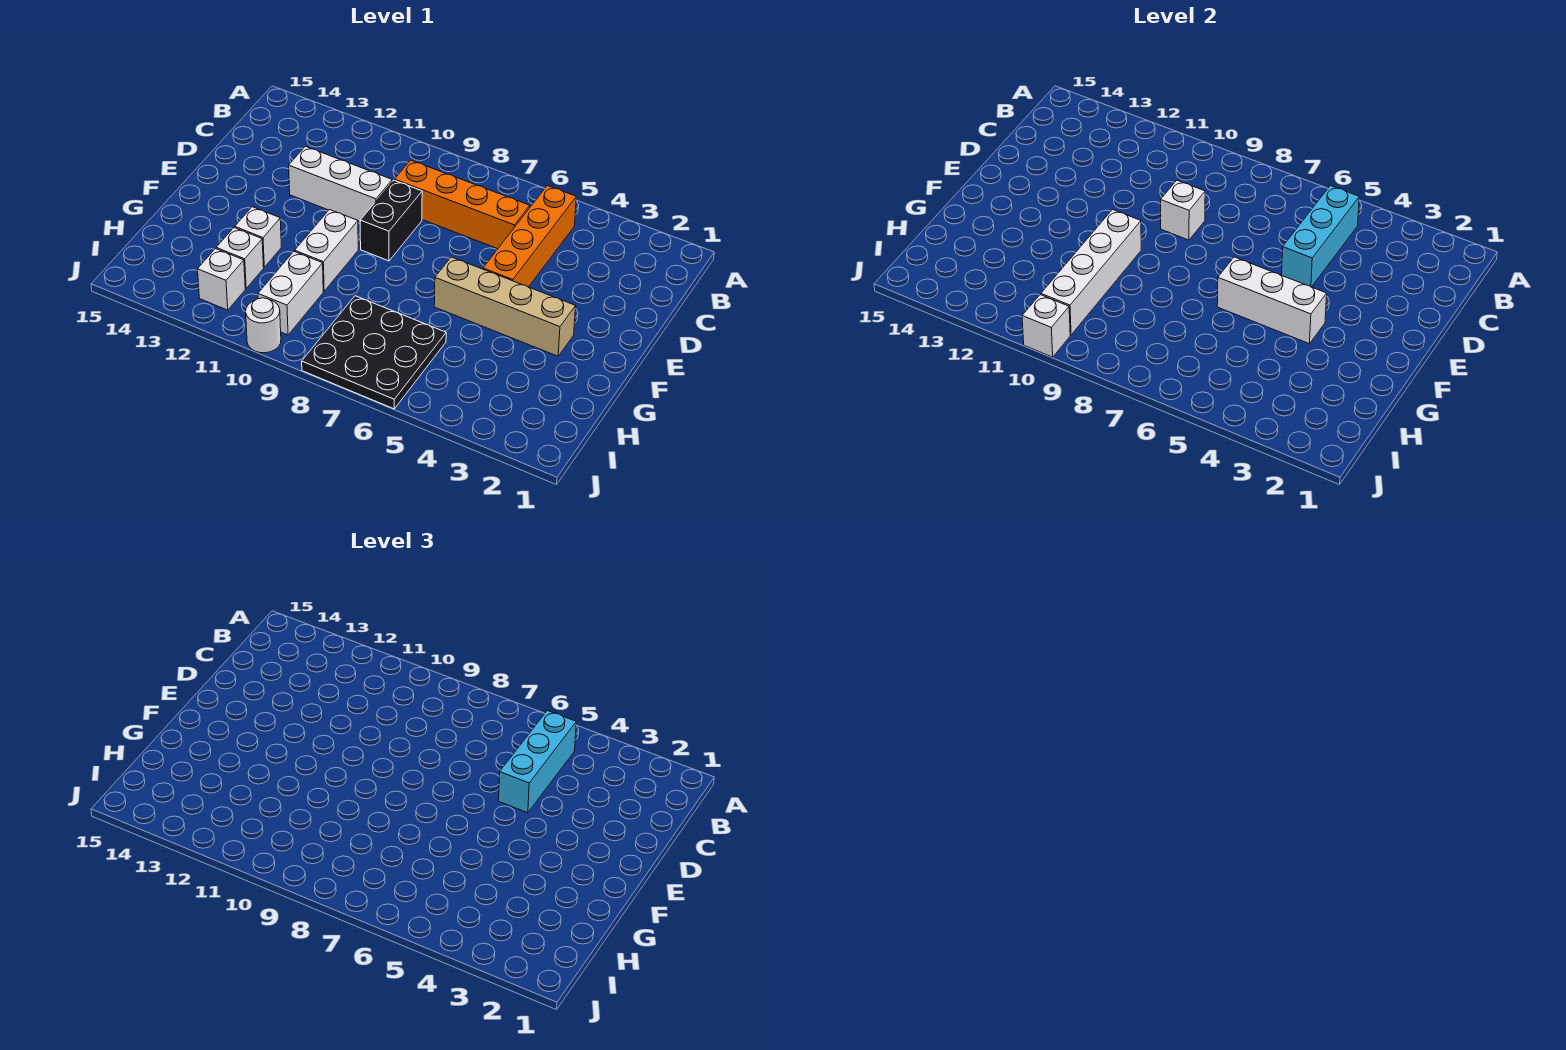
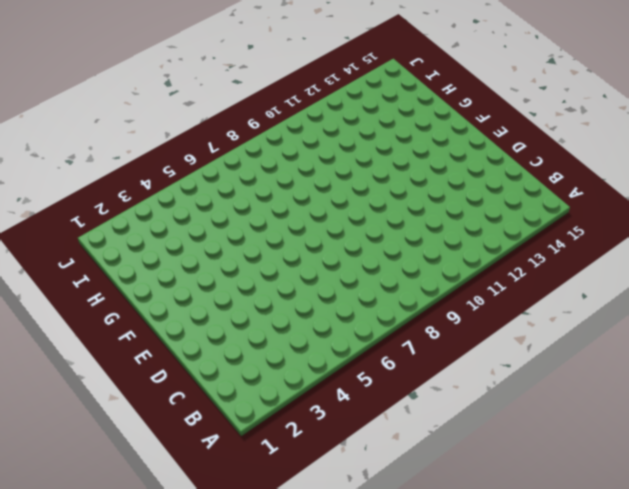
none -> orange 1x4 brick [483,186,576,287]
none -> orange 1x4 brick [395,160,530,249]
none -> black 1x2 brick [360,180,422,261]

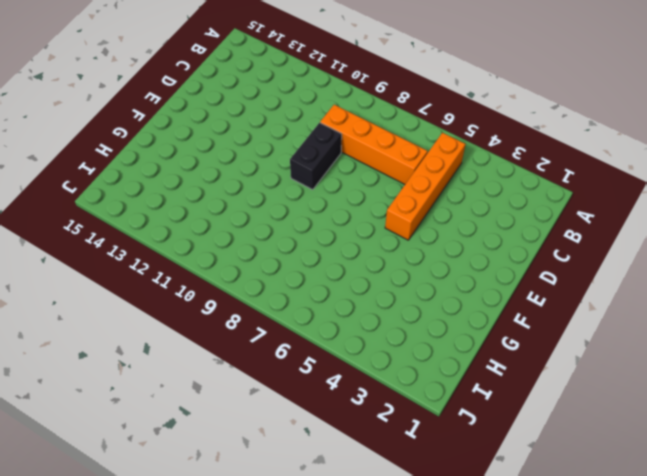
none -> white 1x3 brick [289,146,392,222]
none -> tan 1x4 brick [434,257,576,356]
none -> white 1x2 brick [295,210,358,291]

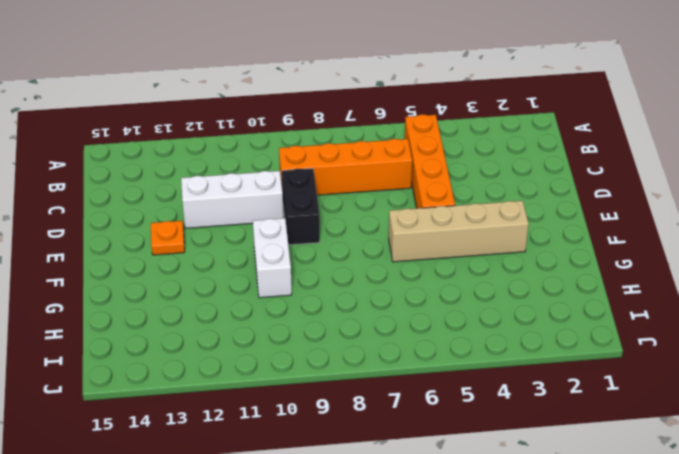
orange 1x1 plate [151,221,185,255] -> none
none -> white 1x1 brick [235,207,281,267]
none -> black 3x3 plate [302,296,446,409]
none -> white 1x2 brick [258,251,323,335]

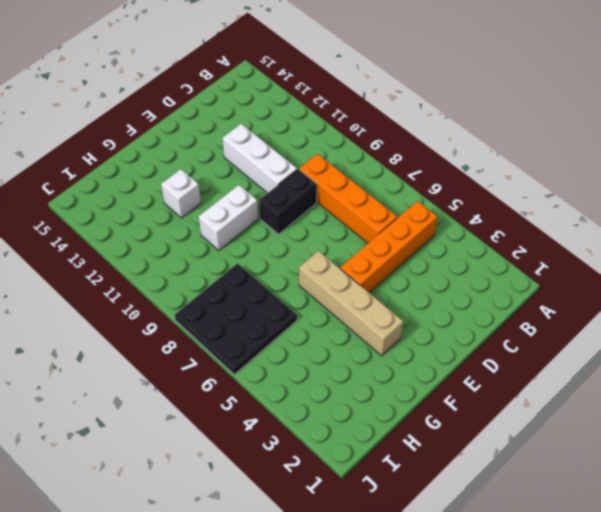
none -> white 1x2 brick [258,251,323,335]
none -> white 1x1 brick [216,228,264,288]
none -> white 1x1 brick [197,249,245,310]

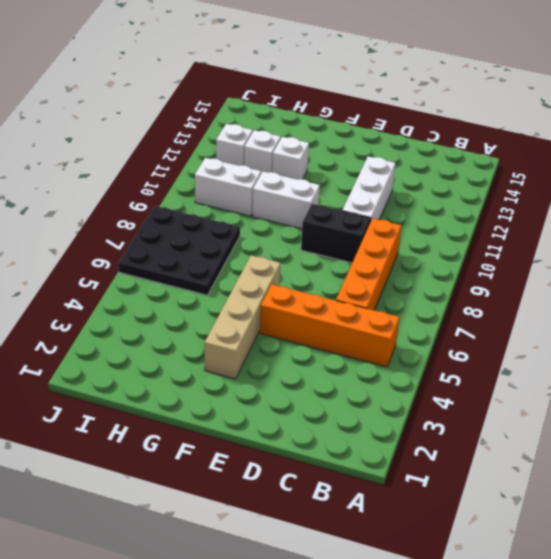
none -> white 1x1 round brick [246,298,281,353]
none -> cyan 1x3 brick [1282,186,1359,287]
none -> white 1x1 brick [1161,180,1205,240]

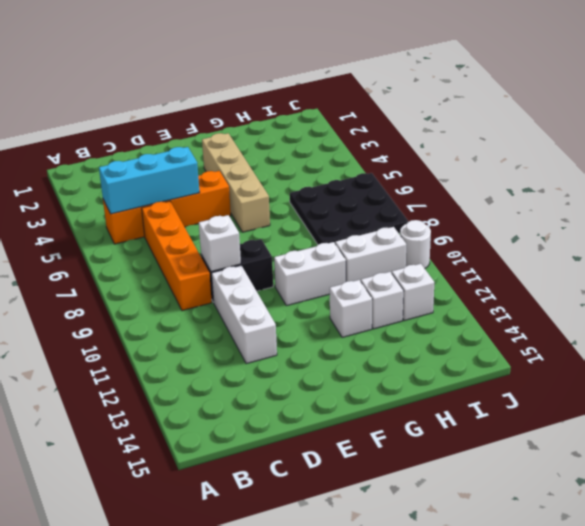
none -> white 1x3 brick [1217,257,1327,344]
none -> white 1x4 brick [1041,210,1141,335]
none -> white 1x1 brick [1022,295,1070,357]

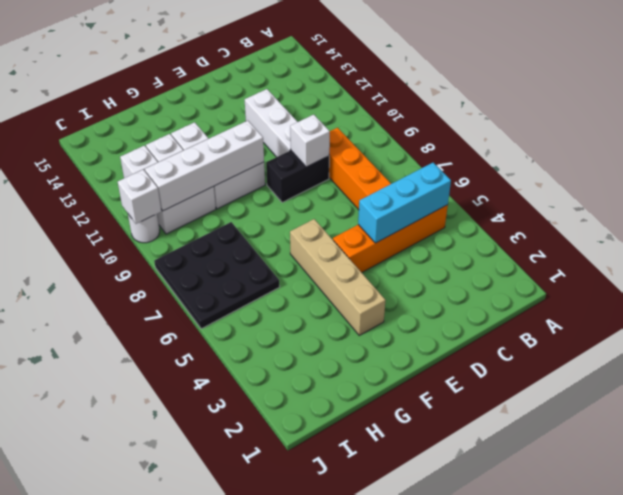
none -> white 1x3 brick [1217,257,1327,344]
none -> cyan 1x3 brick [499,711,576,813]

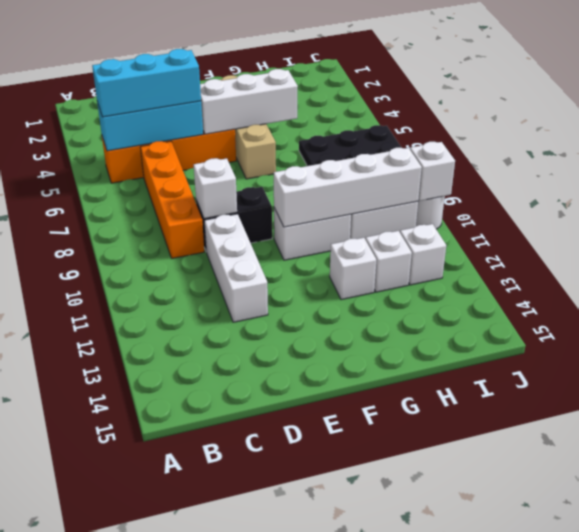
white 1x3 brick [200,69,298,134] -> white 1x3 brick turned to [1217,257,1327,344]

